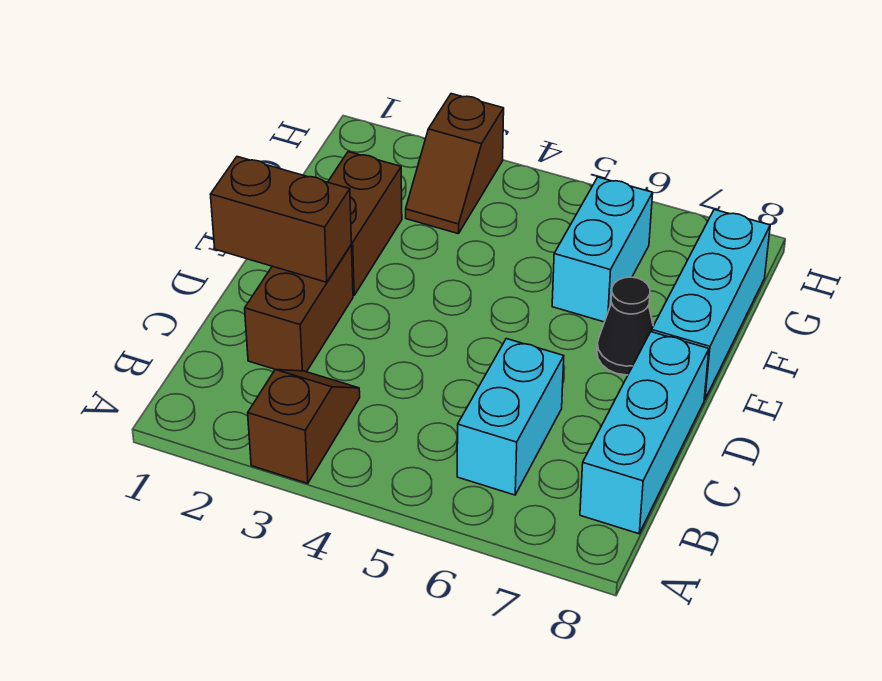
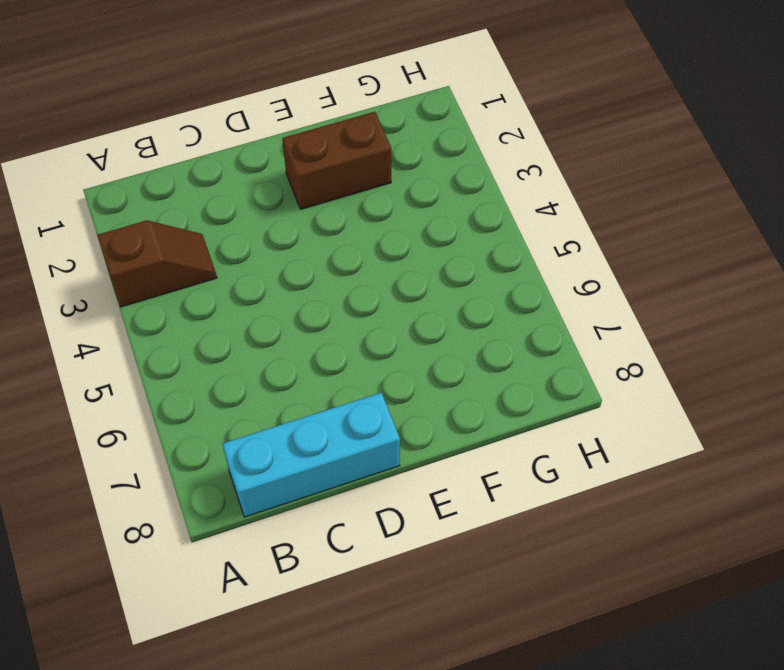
none -> cyan 1x2 brick [457,339,564,495]
none -> brown 1x2 brick [245,245,353,372]

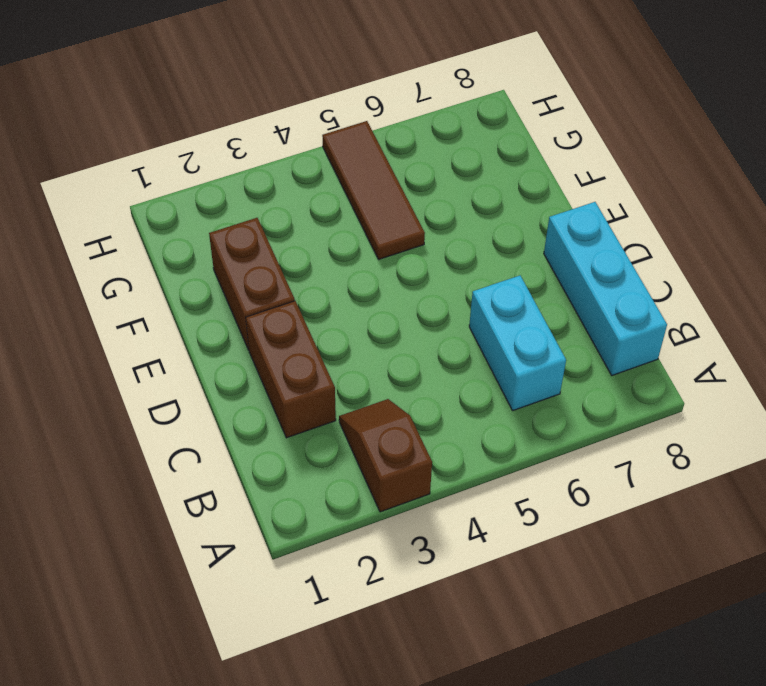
brown 1x3 tile [322,121,425,259] -> none
none -> black 1x1 cone [597,277,653,375]
none -> cyan 1x3 brick [651,210,770,400]

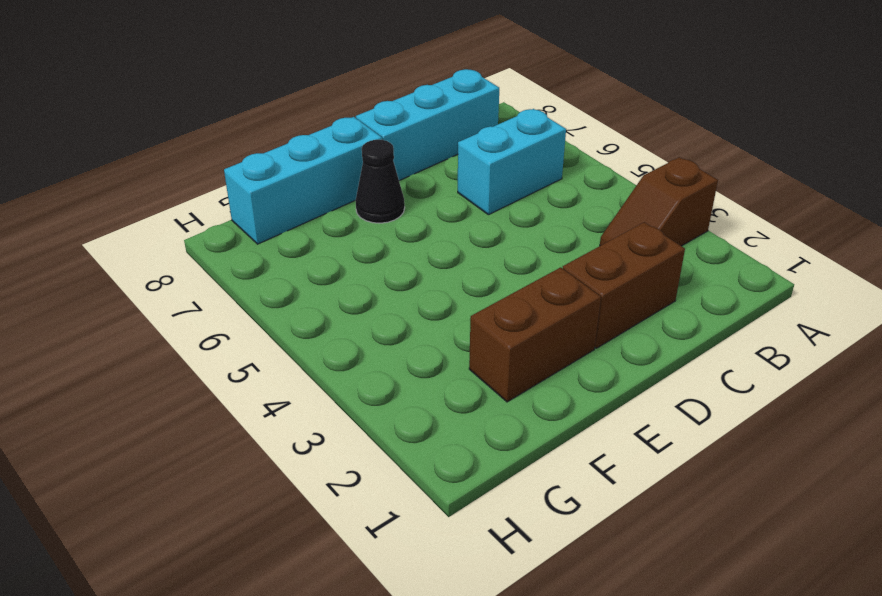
none -> cyan 1x2 brick [552,177,653,322]
none -> brown 1x2 slope [406,94,504,234]

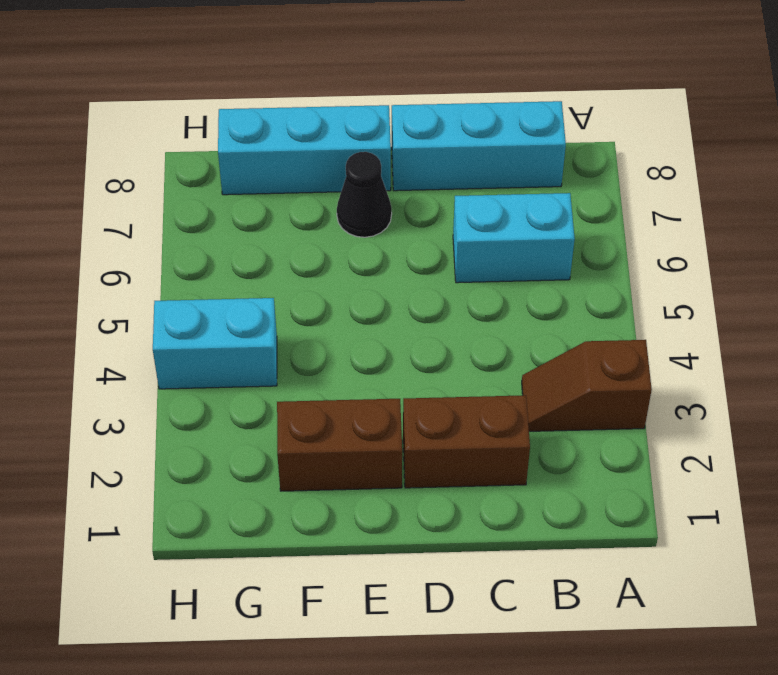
cyan 1x2 brick [153,298,277,389] -> cyan 1x2 brick moved to [552,177,653,322]
none -> brown 1x2 slope [406,94,504,234]
none -> brown 1x2 brick [210,157,351,282]

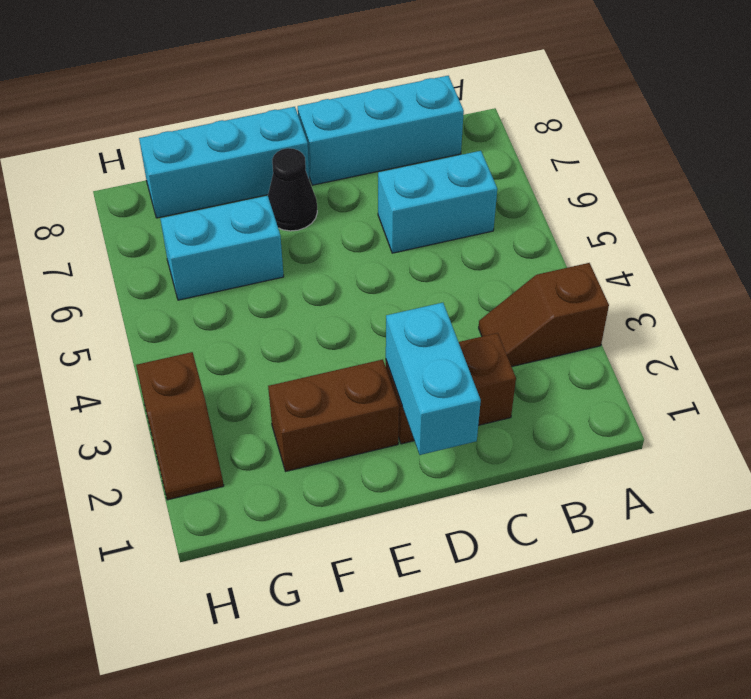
cyan 1x2 brick [386,303,481,455] -> brown 1x2 brick [210,157,351,282]
brown 1x2 slope [136,352,224,500] -> brown 1x2 slope turned to [406,94,504,234]

